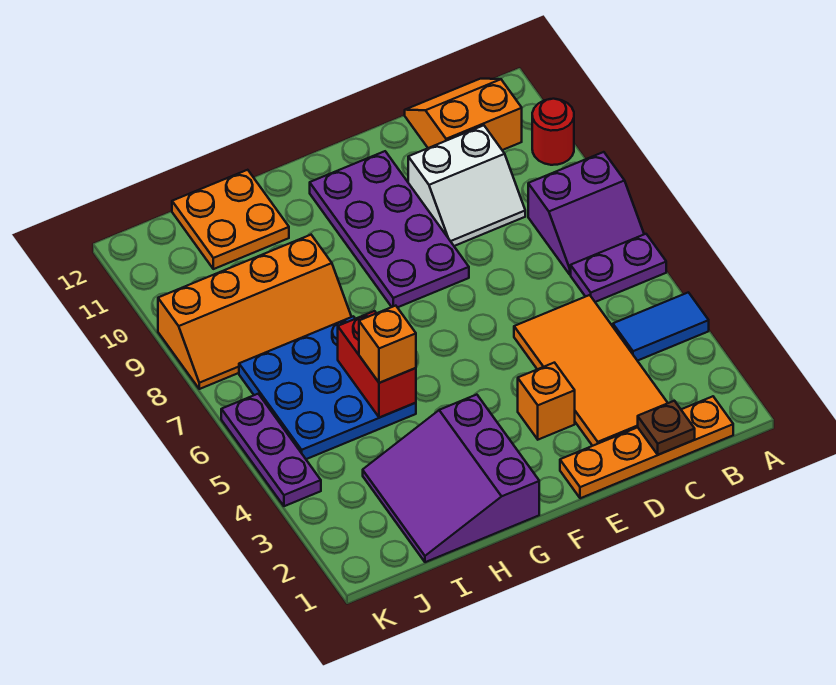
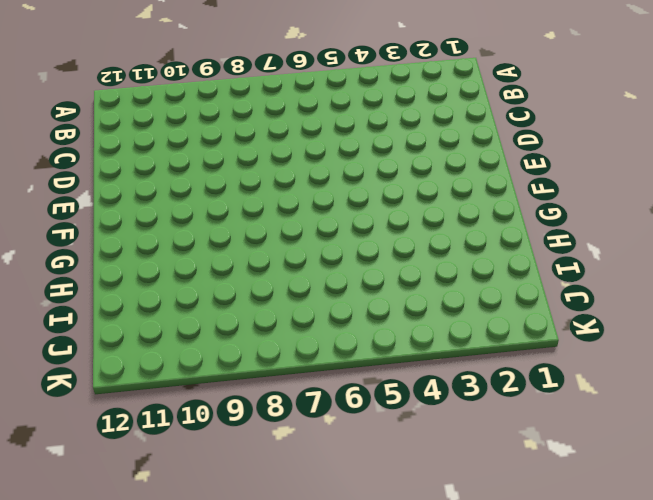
none -> blue 1x2 tile [613,292,709,361]
none -> purple 1x2 plate [571,234,666,302]
none -> purple 2x2 slope [528,152,644,274]

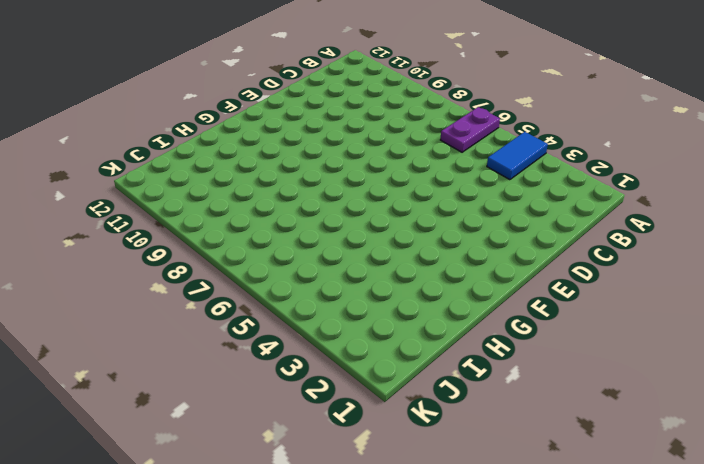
none -> purple 2x2 slope [528,152,644,274]
none -> red 1x1 round brick [532,99,574,165]
none -> orange 1x4 plate [560,396,733,498]

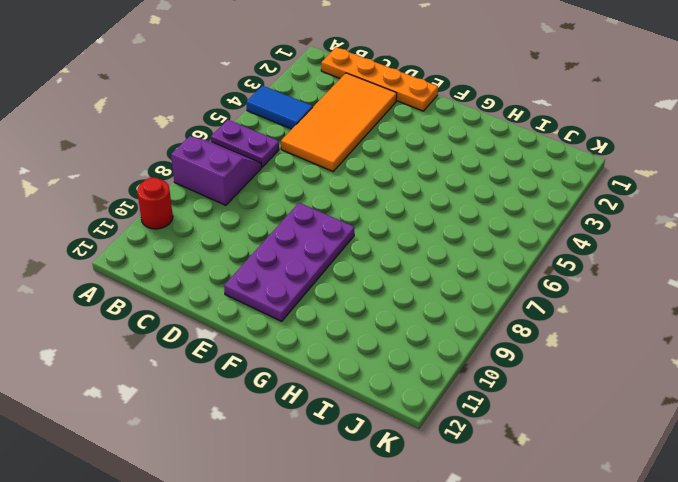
none -> orange 2x2 slope [405,79,522,150]
none -> white 2x2 slope [408,125,525,246]
none -> orange 1x1 brick [518,363,575,440]

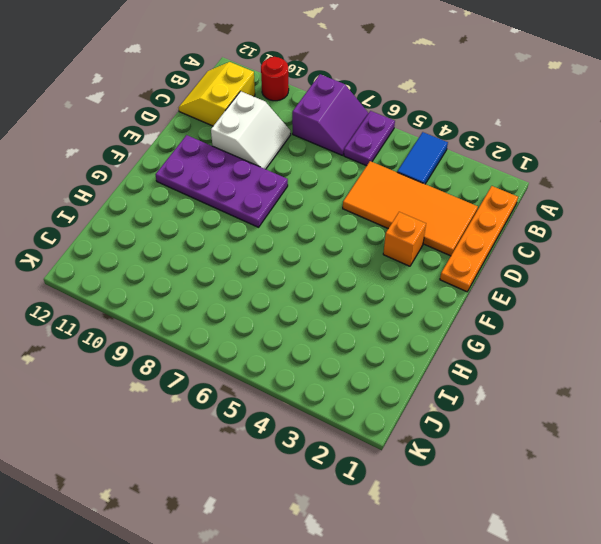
yellow 2x2 slope [179,62,255,126] -> orange 2x2 slope [405,79,522,150]
none -> purple 3x3 slope [363,395,539,562]
none -> blue 3x3 plate [239,316,416,459]
none -> orange 2x4 slope [158,235,351,389]

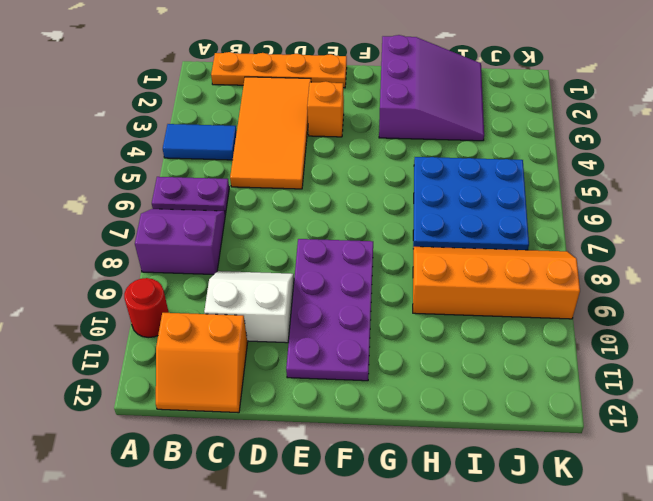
none -> orange 2x2 plate [172,170,289,269]
none -> purple 1x3 plate [221,394,321,506]
none -> brown 1x1 plate [638,401,695,455]

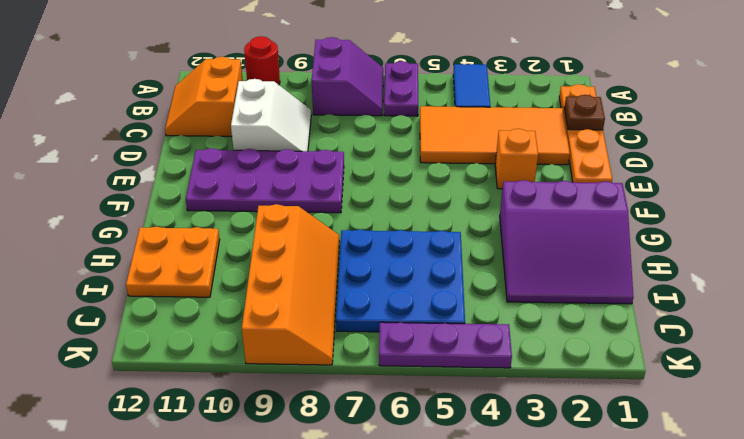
none -> red 1x2 brick [338,311,416,417]
none -> orange 1x1 brick [359,306,416,383]

